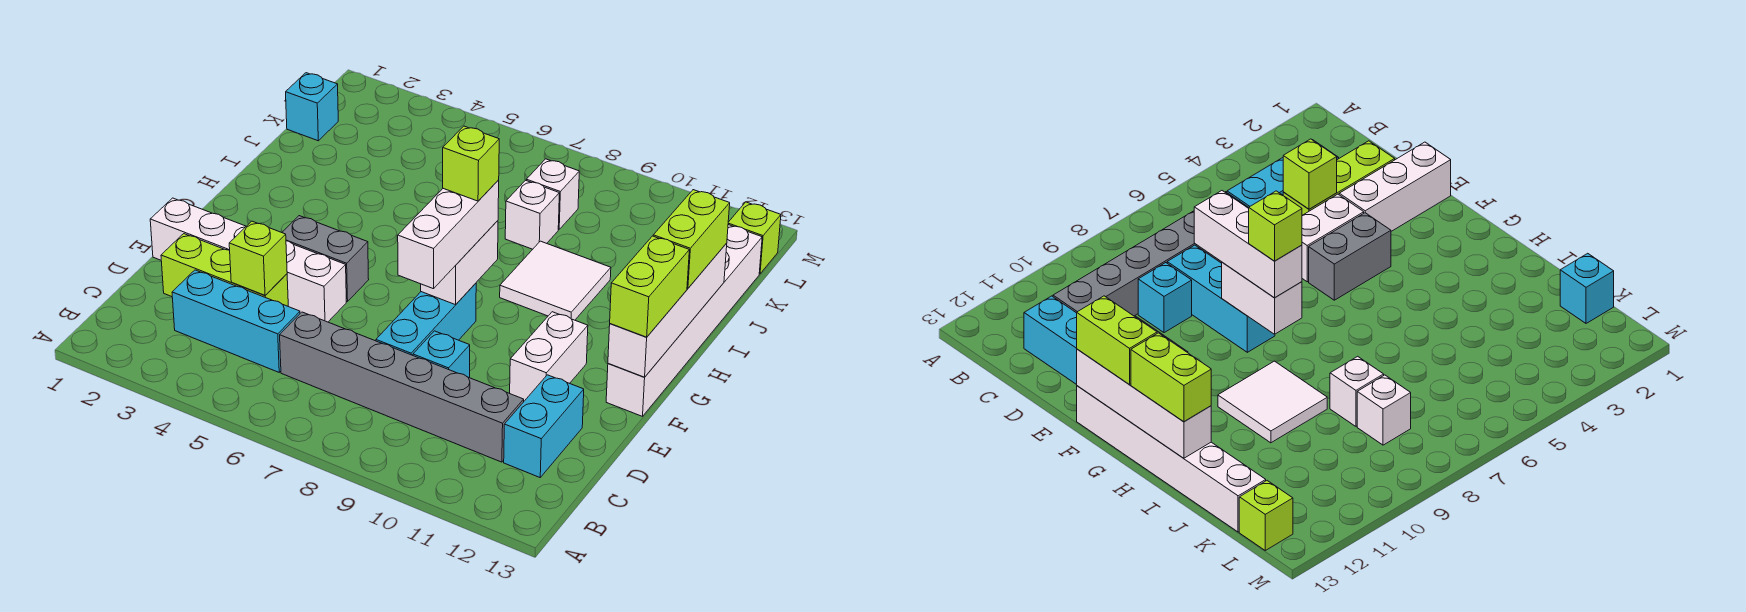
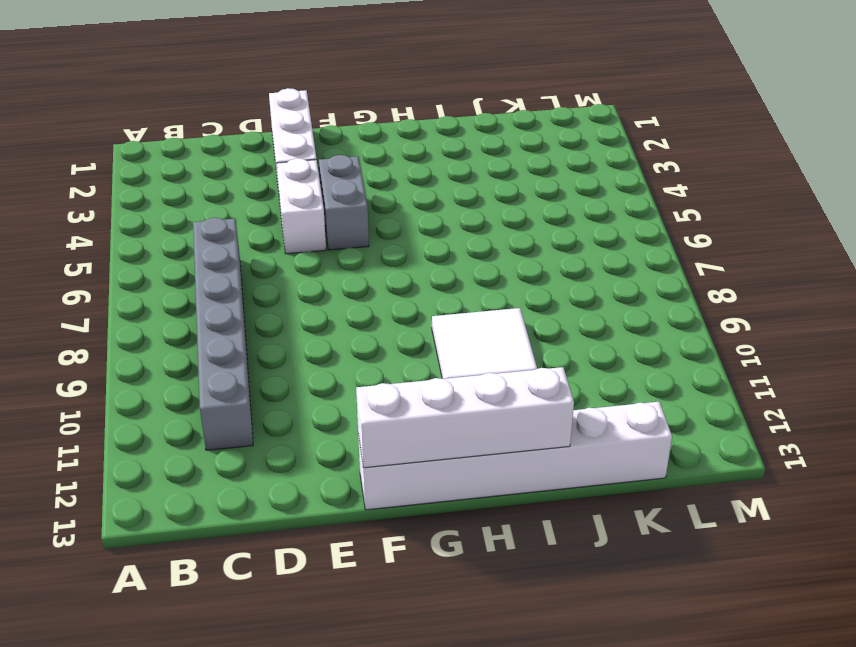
none -> cyan 1x3 brick [172,270,300,372]
none -> cyan 1x2 brick [504,375,584,477]
none -> lime 1x3 brick [161,234,288,306]

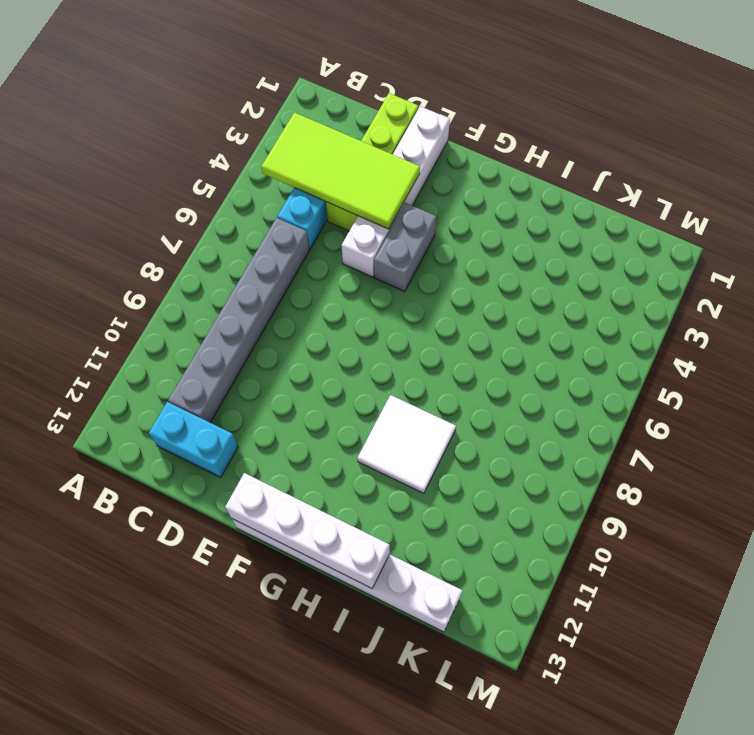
lime 2x4 tile [261,112,420,229] -> lime 1x1 brick [229,221,287,295]
lime 1x4 brick [326,93,418,231] -> lime 1x3 brick [161,234,288,306]
none -> cyan 1x3 brick [376,283,476,355]
none -> cyan 1x1 brick [413,331,470,378]
none -> white 1x2 brick [510,312,588,401]

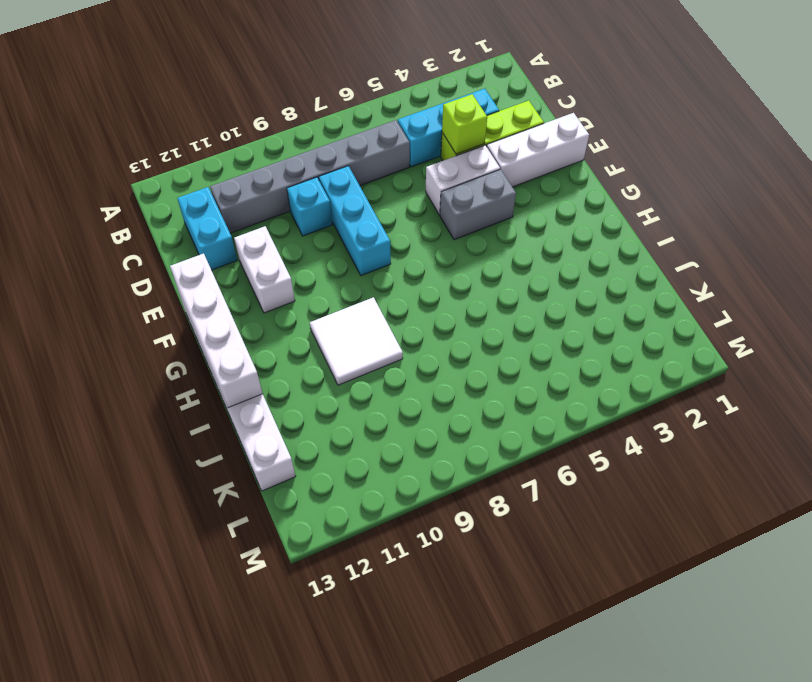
none -> white 1x1 brick [505,180,559,249]
none -> cyan 1x1 brick [286,73,338,141]
none -> white 1x1 brick [526,159,579,229]

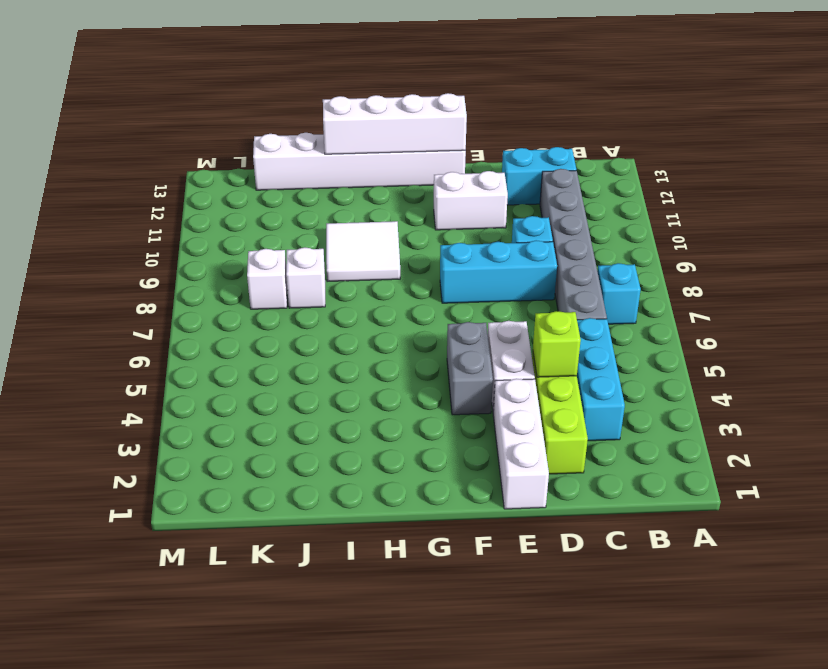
cyan 1x1 brick [597,263,641,324] -> cyan 1x1 brick moved to [286,73,338,141]
none -> lime 1x1 brick [728,202,781,274]
none -> white 1x2 brick [421,221,498,305]
none -> white 1x3 brick [398,180,499,289]

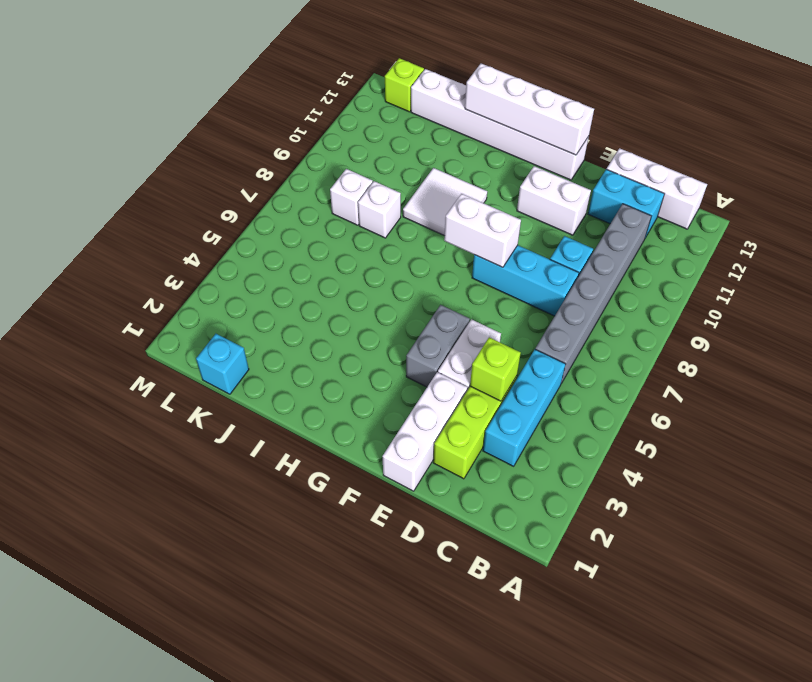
white 1x3 brick [607,148,707,229] -> white 1x3 brick moved to [398,180,499,289]
none -> lime 1x2 brick [610,236,689,337]
none -> lime 1x2 brick [653,190,730,288]
none -> lime 1x1 brick [443,126,499,201]

